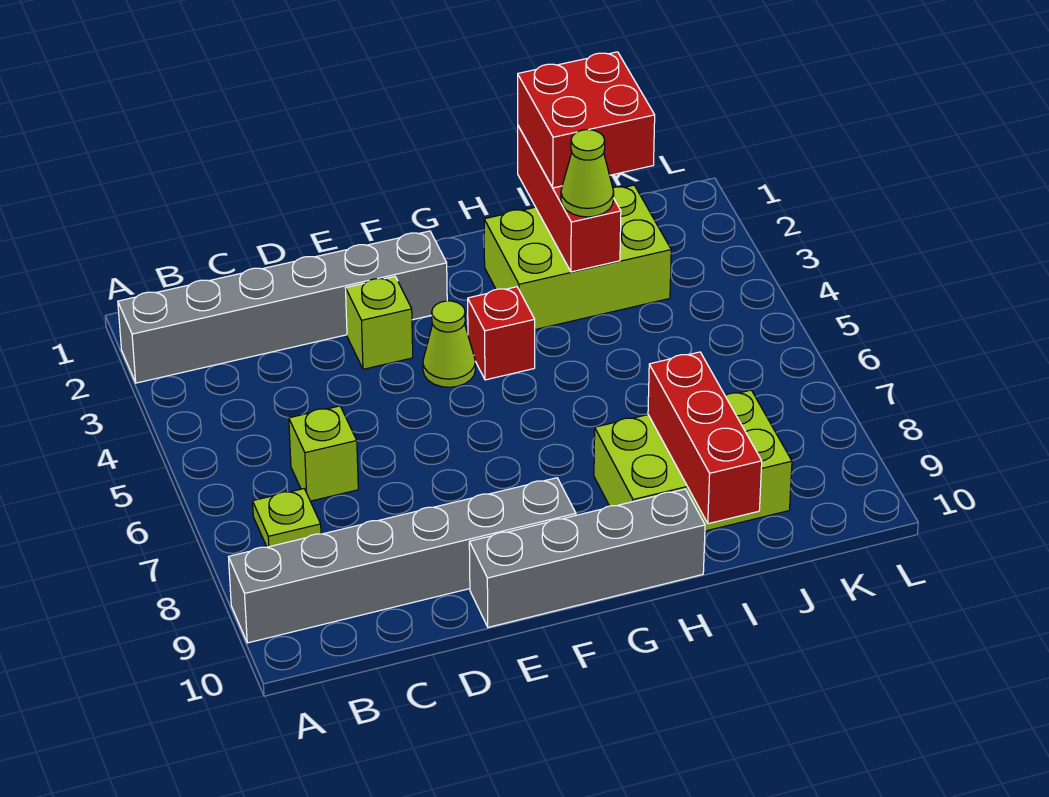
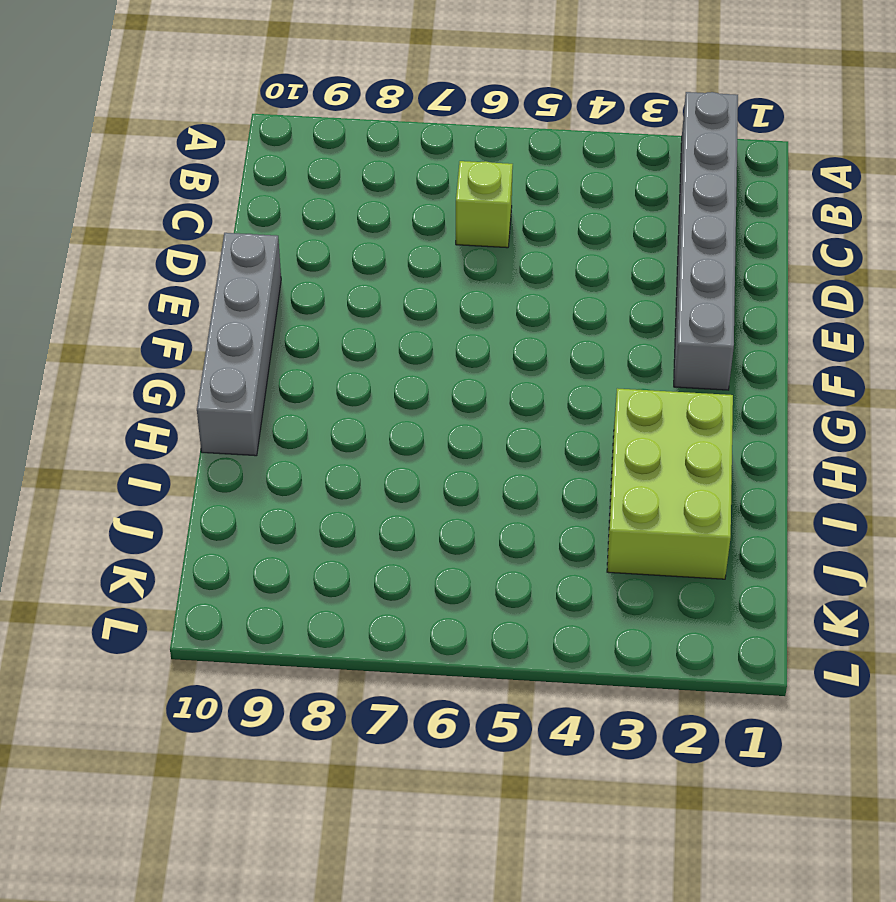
none -> grey 1x6 brick [229,478,576,643]
none -> lime 1x1 plate [253,489,321,547]
none -> lime 1x1 brick [346,276,413,369]

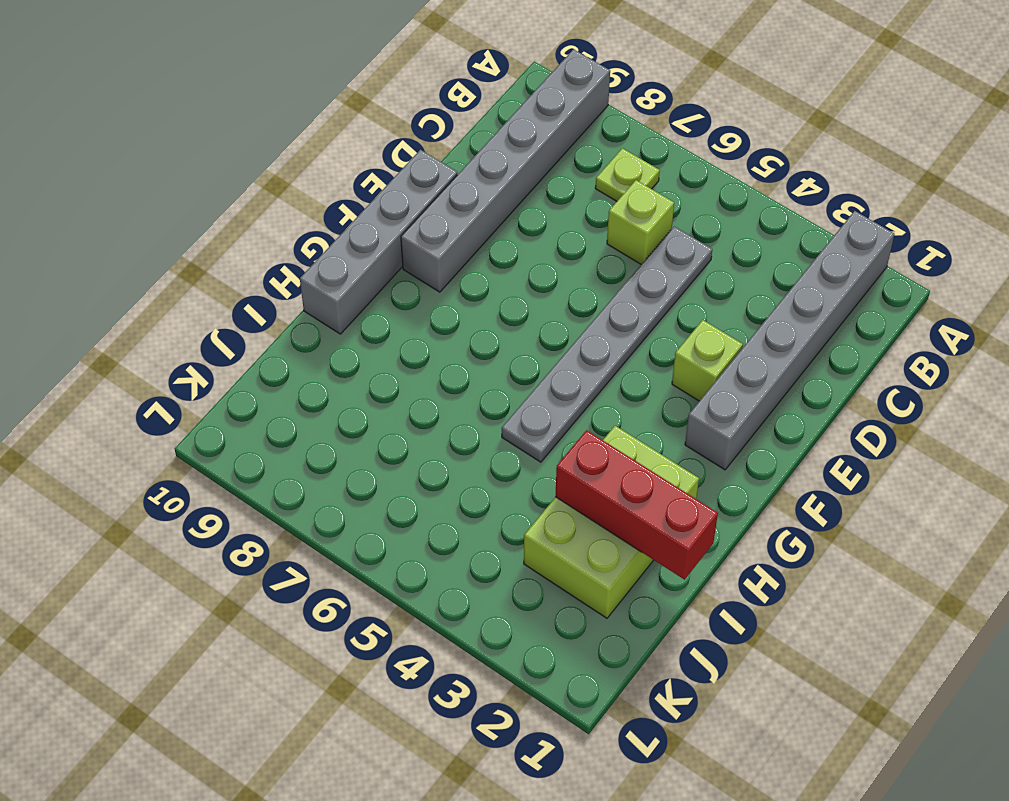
grey 1x6 plate [502,227,712,462] -> none
none -> lime 1x1 cone [423,301,475,387]
none -> red 1x1 brick [468,287,535,380]
none -> lime 2x3 brick [594,390,792,531]

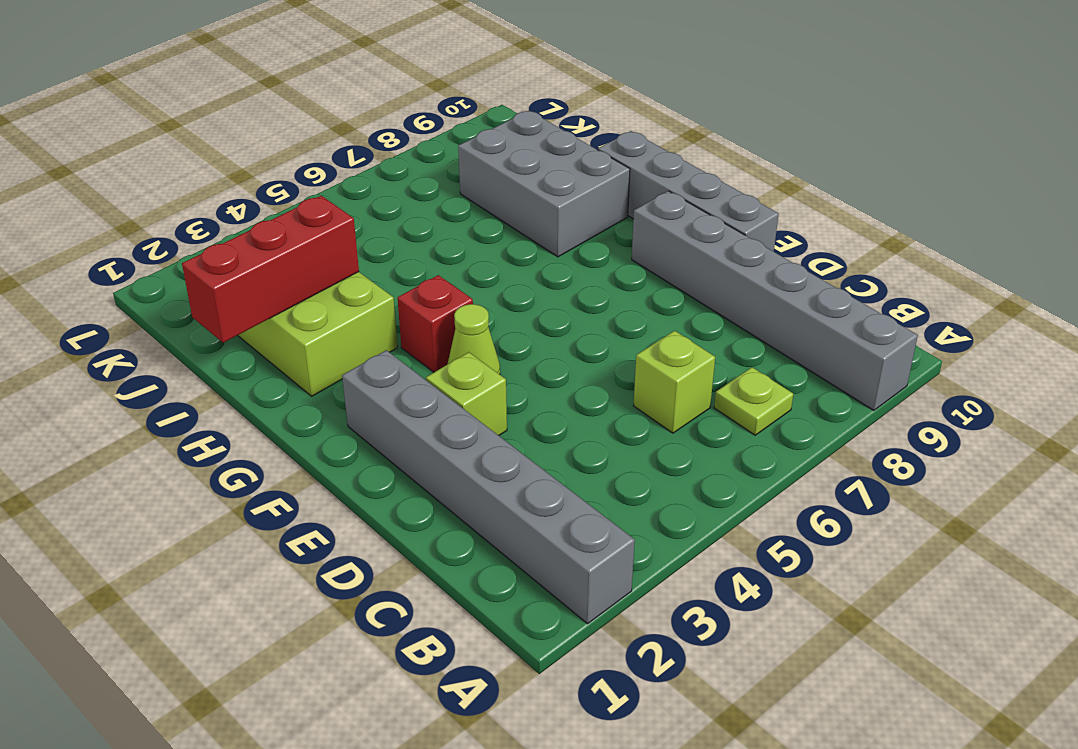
grey 2x3 brick [458,111,630,257] -> lime 2x3 brick [594,390,792,531]
none -> red 1x3 brick [648,352,762,524]
none -> red 2x2 brick [518,52,655,188]
none -> lime 1x1 cone [561,130,614,217]

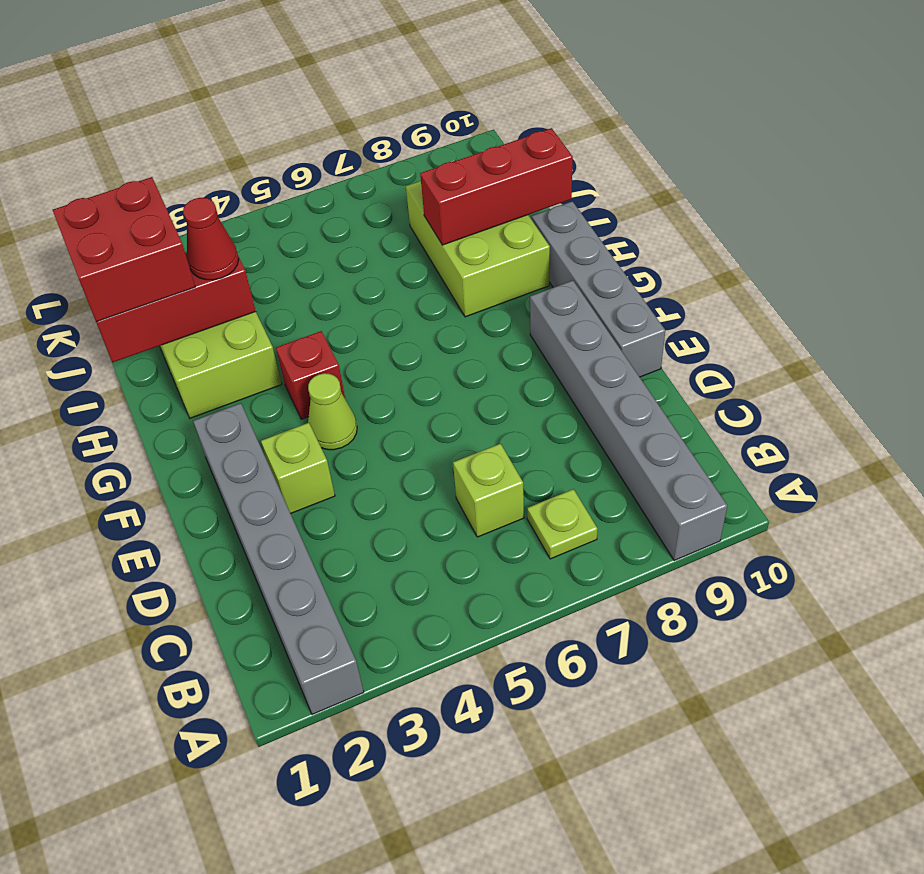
red 1x1 cone [183,198,239,280] -> lime 1x1 cone [561,130,614,217]

